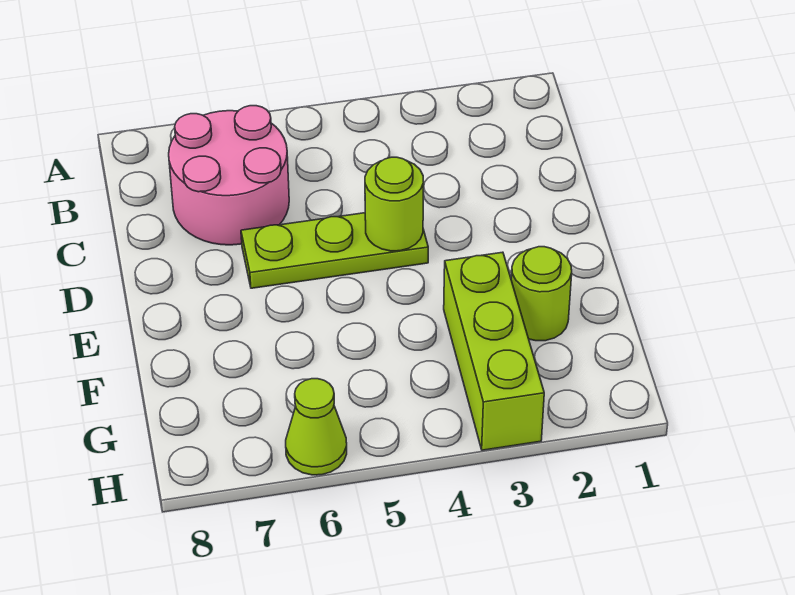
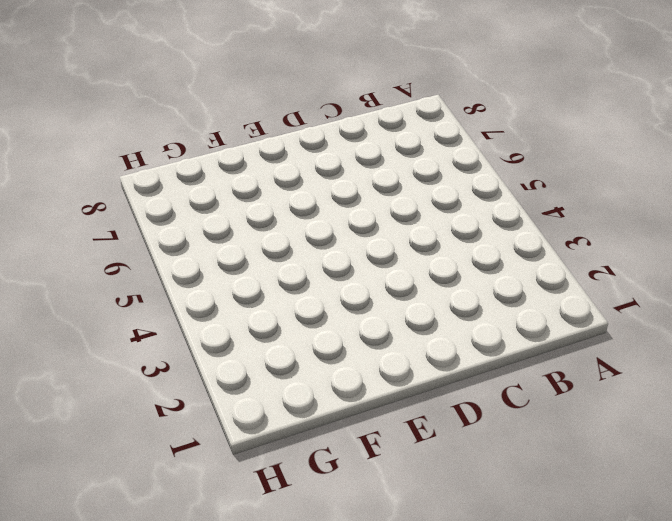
none -> pink 2x2 round brick [169,106,289,245]
none -> lime 1x3 plate [241,213,428,288]

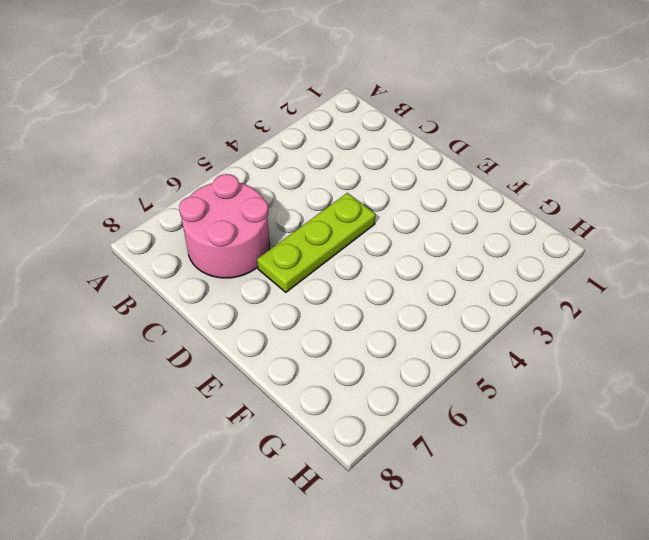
none -> lime 1x1 round brick [511,247,572,341]
none -> lime 1x3 brick [444,252,544,450]

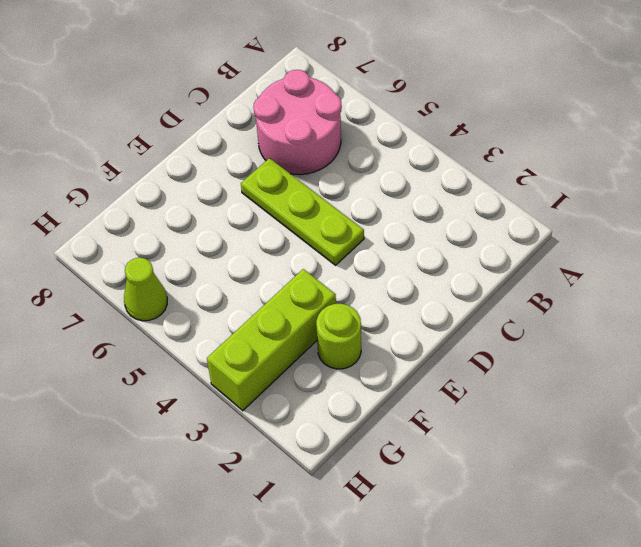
none -> lime 1x1 round brick [365,157,424,251]

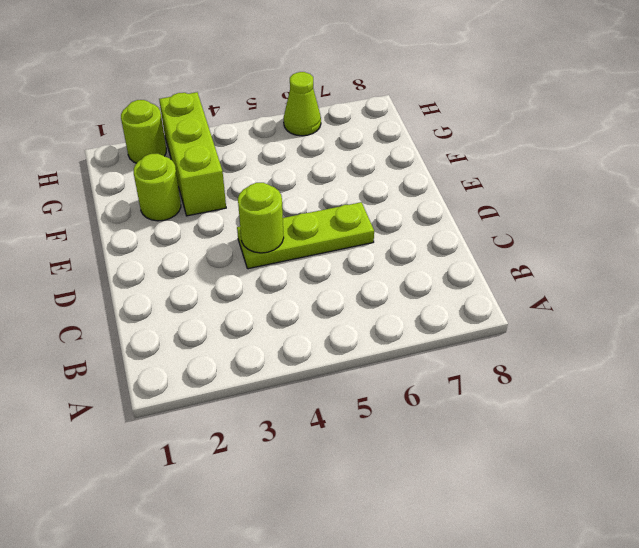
lime 1x1 round brick [121,100,166,163] -> none
none -> pink 2x2 round brick [169,106,289,245]

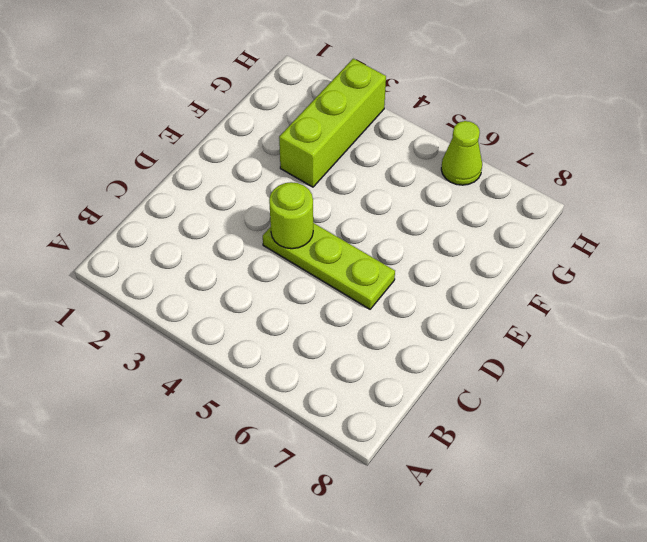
none -> pink 2x2 round brick [169,106,289,245]
none -> lime 1x1 round brick [511,247,572,341]

